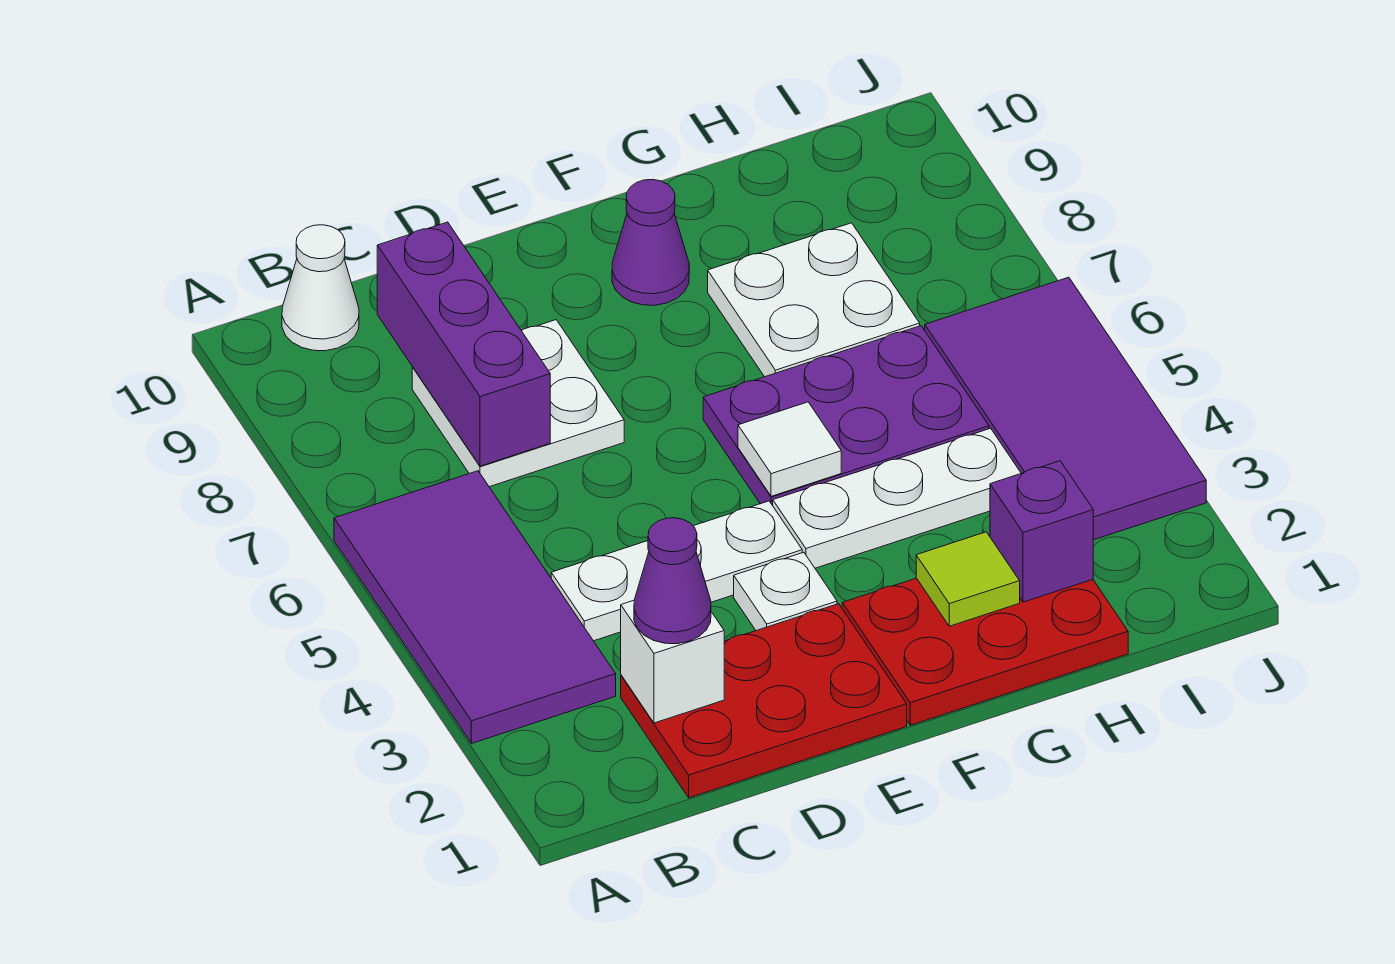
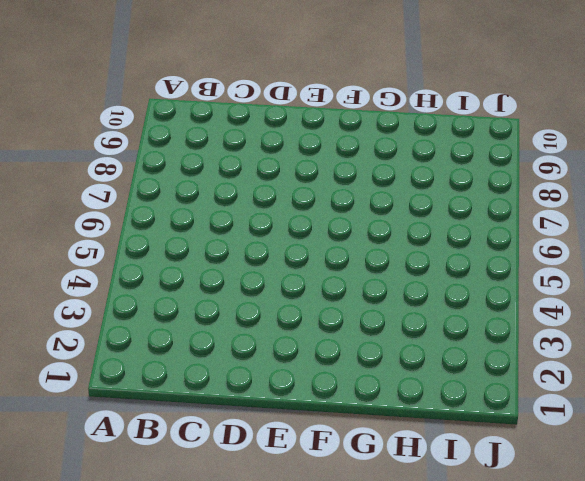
none -> purple 2x4 tile [334,471,616,744]
none -> white 1x1 cone [282,225,359,351]
none -> red 2x3 plate [621,604,907,798]

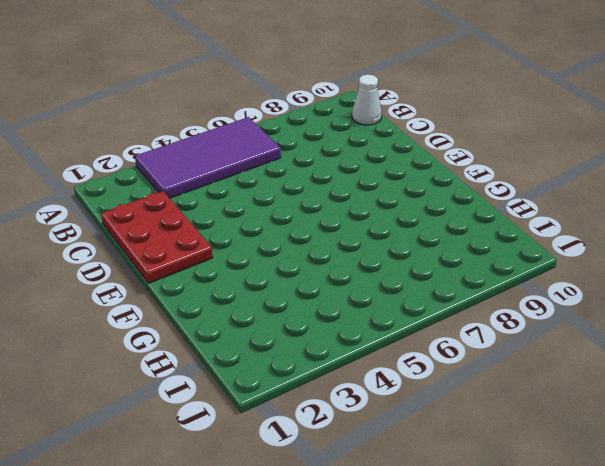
none -> white 1x3 plate [551,501,802,641]
none -> white 2x2 plate [412,320,624,487]
none -> white 1x1 plate [734,552,837,631]

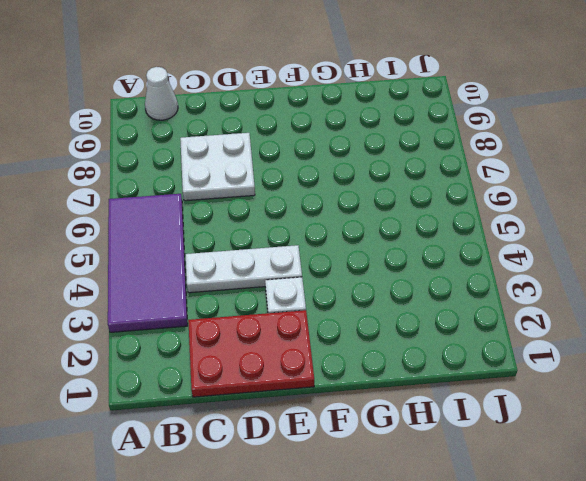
none -> red 2x3 plate [842,578,1128,725]
none -> white 1x3 plate [773,428,1021,568]
none -> purple 2x3 plate [703,326,989,505]

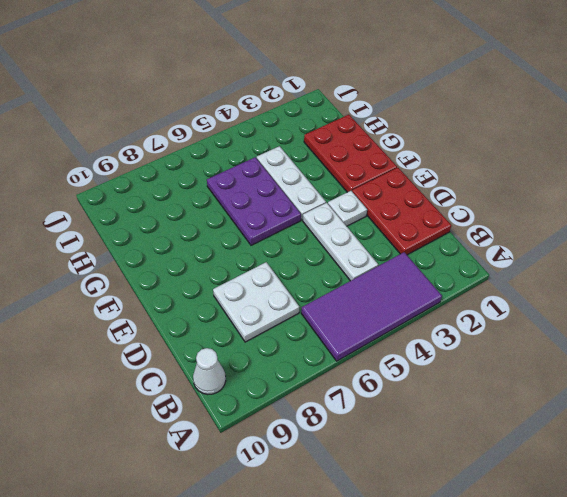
none -> purple 1x1 cone [612,179,689,305]
none -> white 2x2 plate [708,223,920,377]
none -> purple 2x4 tile [925,277,1206,540]

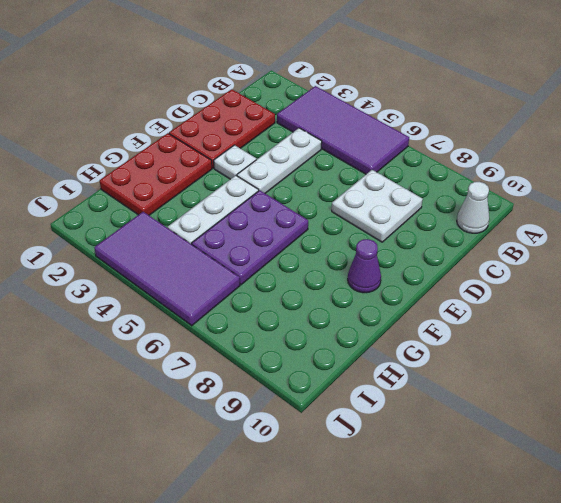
none -> white 2x2 plate [708,223,920,377]
none -> white 1x1 brick [621,600,724,723]
none -> purple 1x3 brick [377,222,550,466]

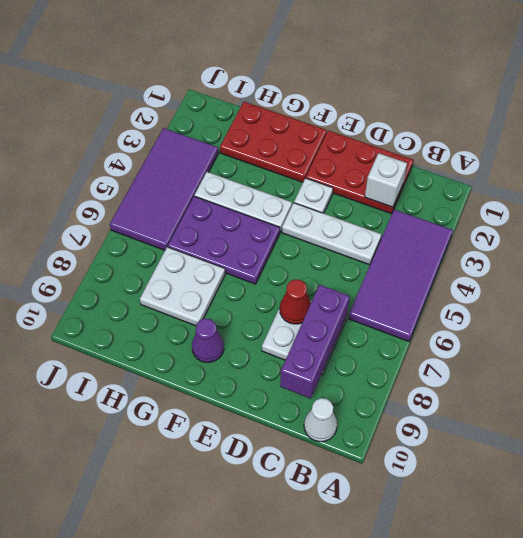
red 1x1 cone [280,279,311,324] -> none
none -> white 1x1 tile [738,402,841,496]
none -> lime 1x1 tile [916,532,1020,626]
none -> purple 1x1 brick [990,461,1093,602]

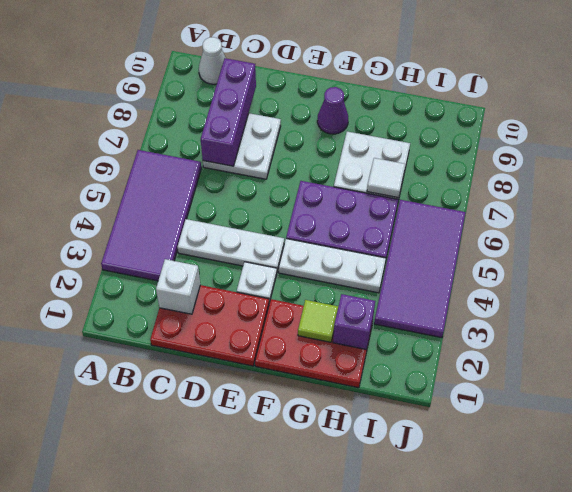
white 1x1 tile [367,158,405,198] -> white 1x1 tile moved to [738,402,841,496]
none -> purple 1x1 cone [634,518,711,644]

